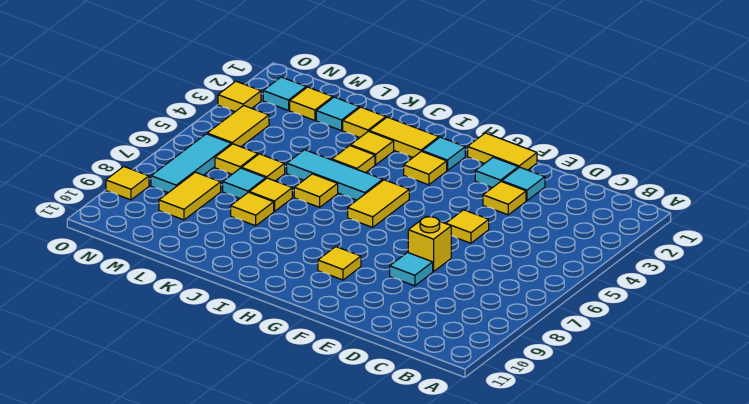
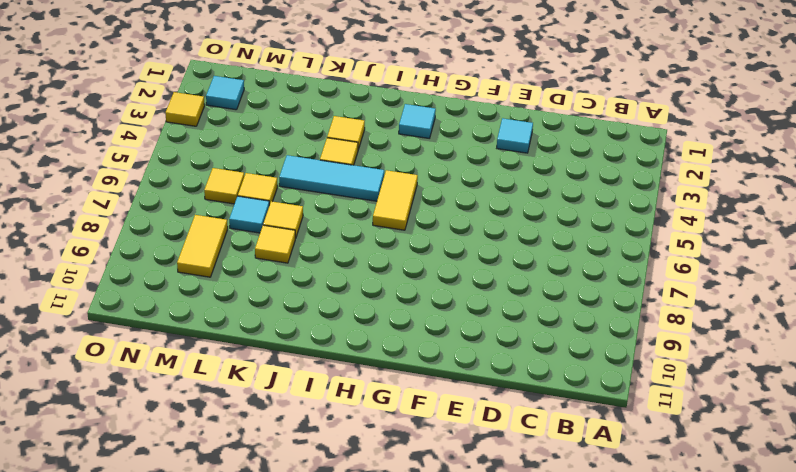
none -> yellow 1x1 tile [483,181,526,215]
none -> yellow 1x1 tile [446,210,489,243]
none -> yellow 1x1 brick [408,216,451,272]
none -> cyan 1x1 tile [390,252,433,286]

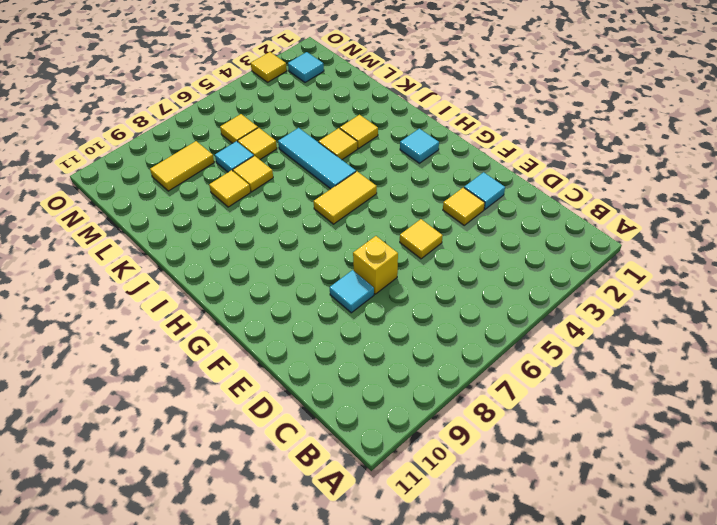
none -> yellow 1x2 tile [468,133,537,170]
none -> cyan 1x1 tile [475,157,518,188]
none -> yellow 1x1 tile [318,247,361,280]
none -> yellow 1x1 tile [404,151,447,185]

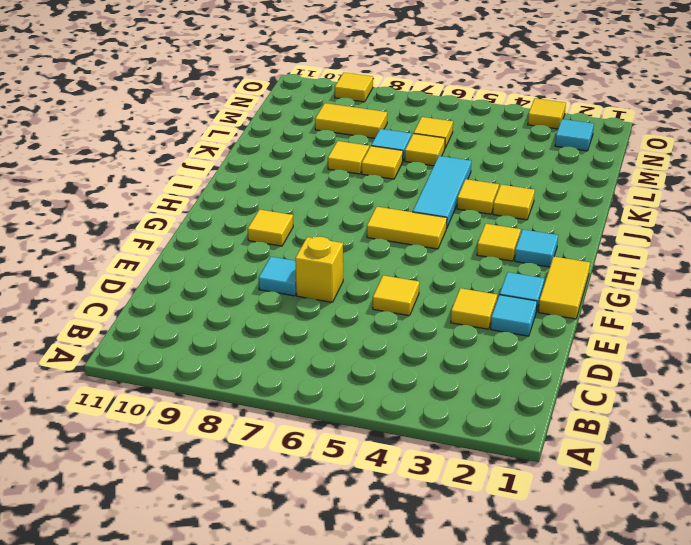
none -> yellow 1x2 tile [369,117,439,158]
none -> yellow 1x1 tile [294,174,338,207]
none -> yellow 1x1 tile [343,107,386,138]
none -> cyan 1x1 tile [316,97,359,131]

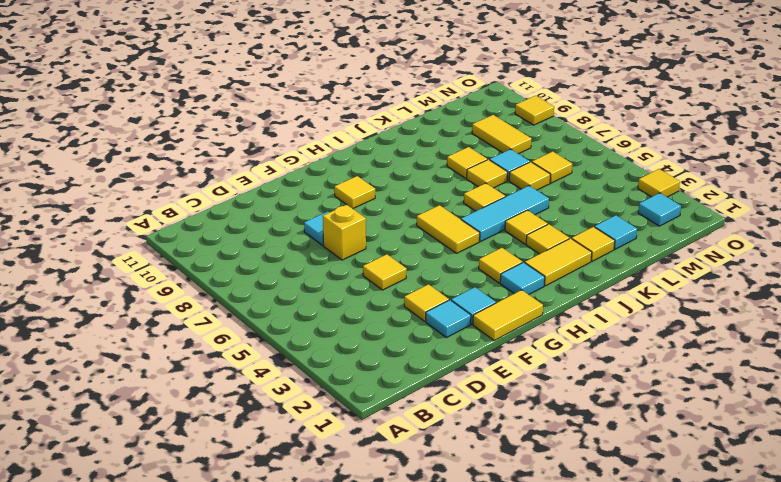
none -> yellow 1x1 tile [290,87,333,120]
none -> yellow 1x2 tile [207,105,269,147]
none -> cyan 1x3 tile [151,134,232,193]

